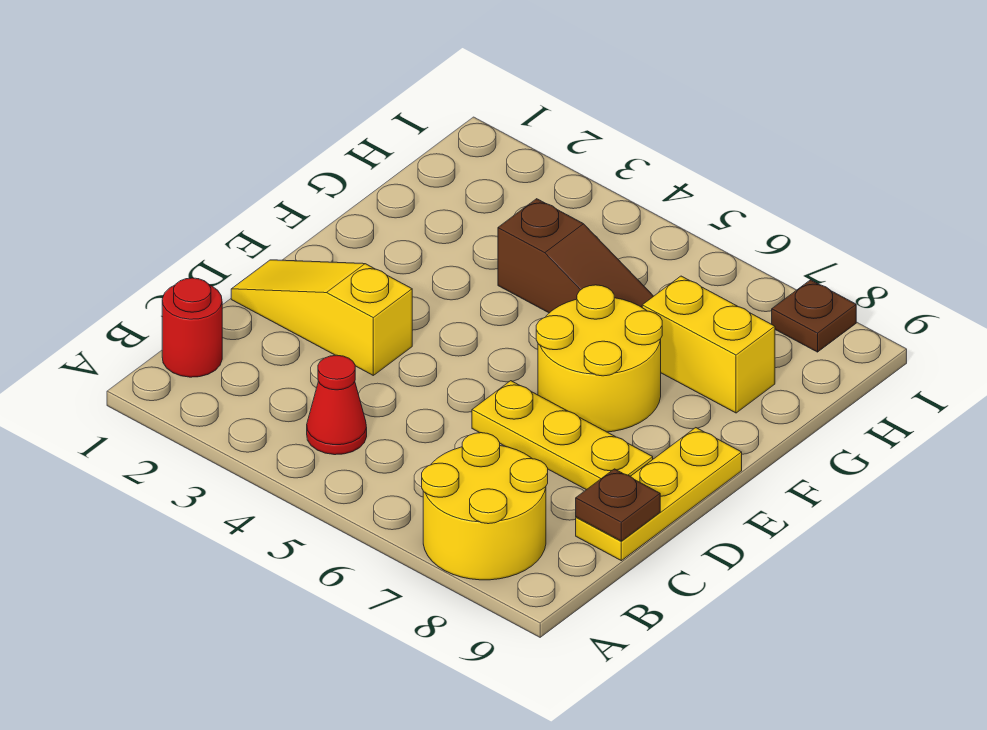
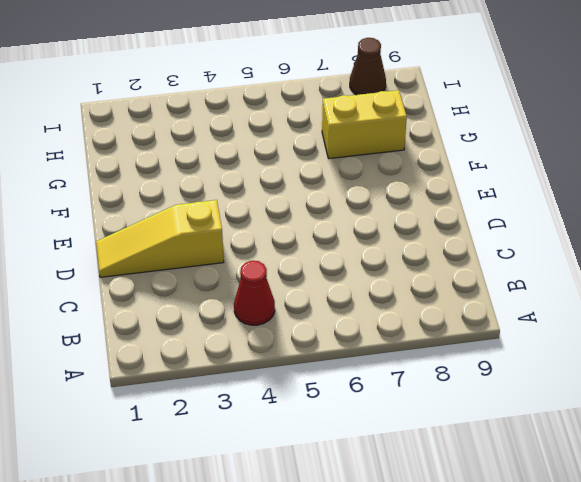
brown 1x1 cone [350,38,386,95] -> brown 1x1 plate [772,280,856,352]
none -> yellow 2x2 round brick [422,433,548,580]
none -> red 1x1 round brick [162,278,222,377]

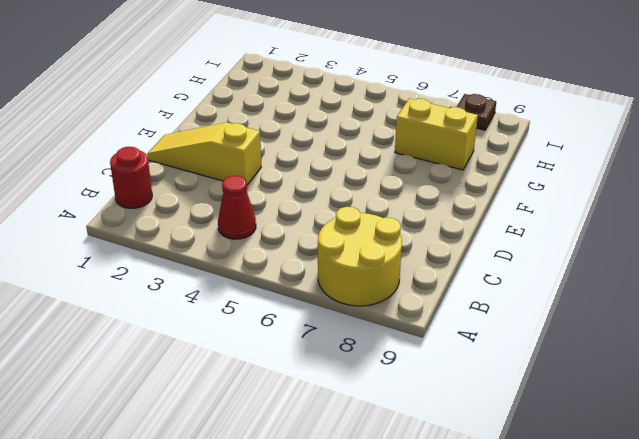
none -> yellow 1x3 plate [576,428,742,561]
none -> yellow 1x3 plate [472,381,653,490]

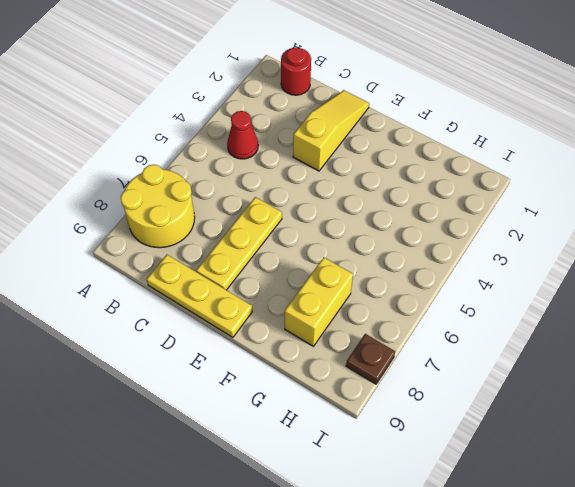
none -> yellow 2x2 round brick [536,285,662,432]
none -> brown 1x3 slope [498,199,653,313]

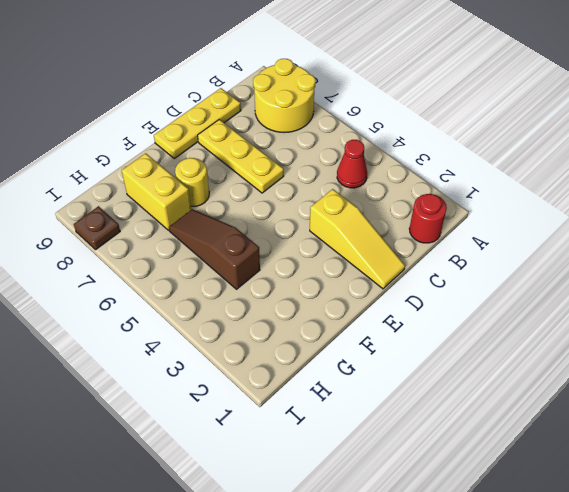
yellow 1x1 round brick [175,158,209,206] -> yellow 2x2 round brick [536,285,662,432]
none -> brown 1x1 plate [576,469,660,541]

